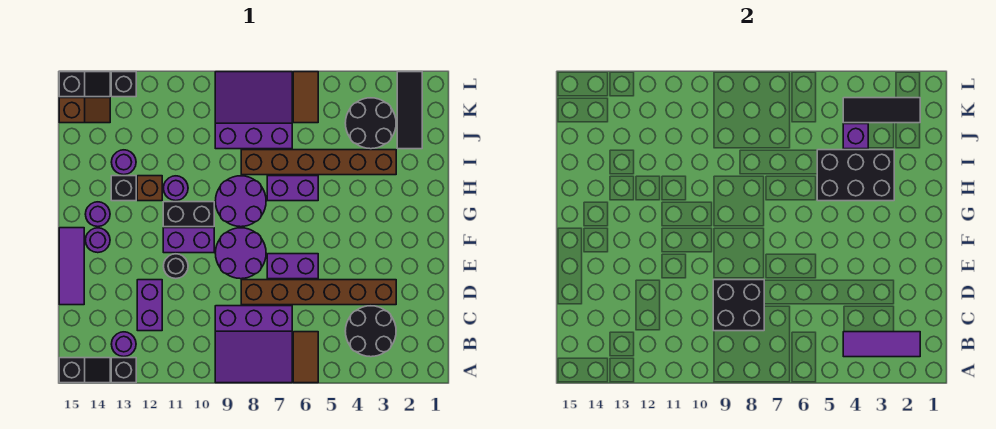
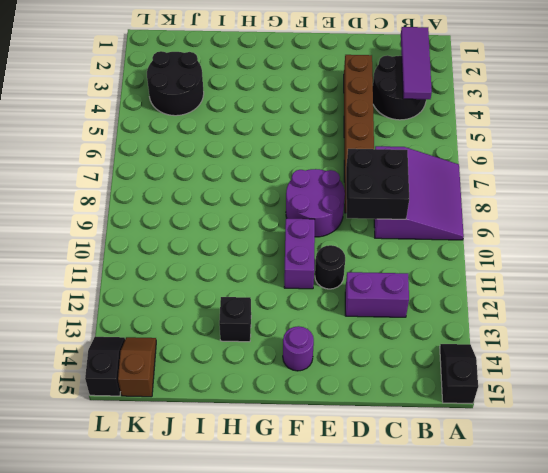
none -> brown 1x2 tile [293,332,318,383]
none -> black 1x1 brick [111,358,136,383]
none -> purple 1x1 round brick [111,332,136,357]
none -> purple 1x3 tile [59,228,84,305]

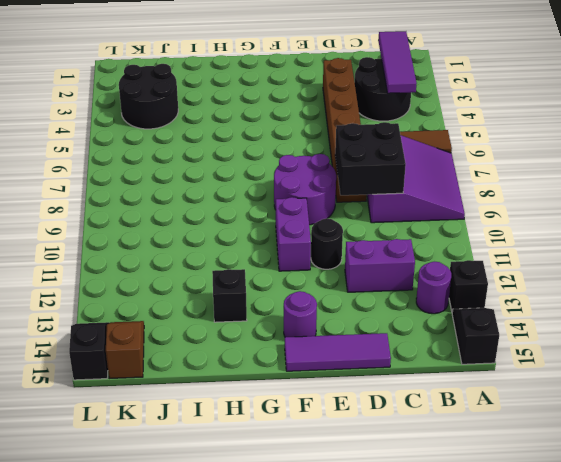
none -> purple 1x2 brick [267,254,318,279]
none -> purple 2x2 round brick [215,176,266,227]
none -> black 1x2 brick [163,202,214,227]
none -> purple 1x1 round brick [85,202,110,227]

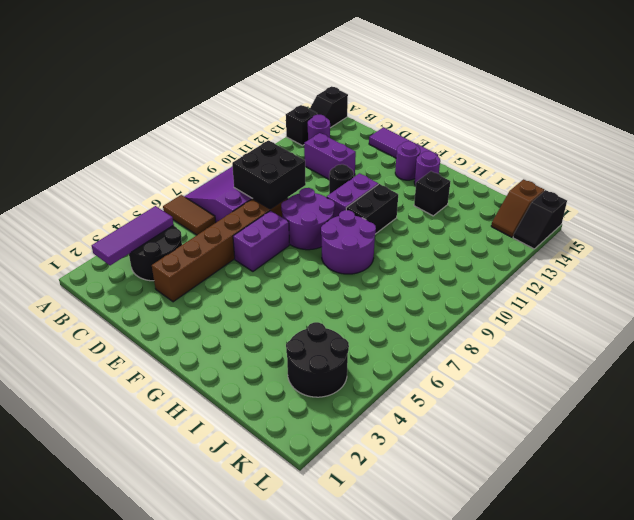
none -> purple 1x2 brick [267,176,318,201]
none -> purple 1x1 round brick [163,176,188,201]
none -> brown 1x1 brick [137,176,162,201]
none -> brown 1x6 brick [241,150,396,175]

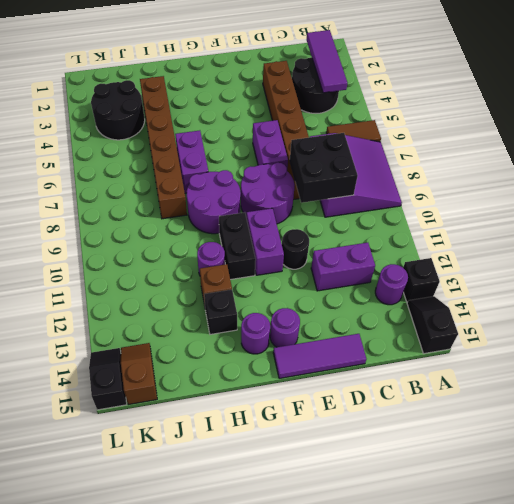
none -> purple 1x1 round brick [111,150,136,175]
none -> black 1x3 tile [397,72,422,149]
none -> purple 3x3 slope [215,72,292,149]
none -> brown 1x2 tile [293,72,318,123]

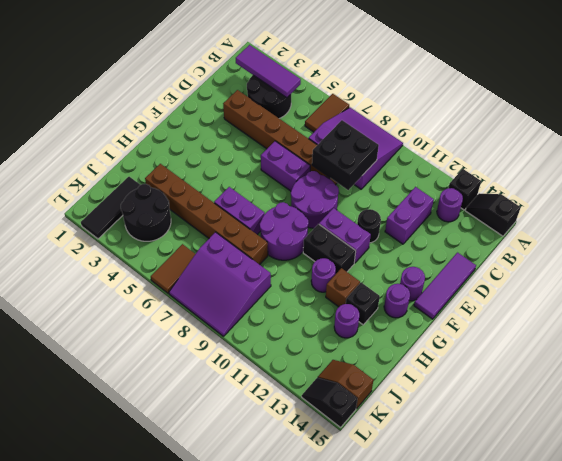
none -> black 1x1 brick [111,72,136,97]
none -> black 2x3 brick [817,150,894,201]
none -> purple 1x1 brick [843,124,868,149]
none -> black 1x3 tile [843,98,920,123]

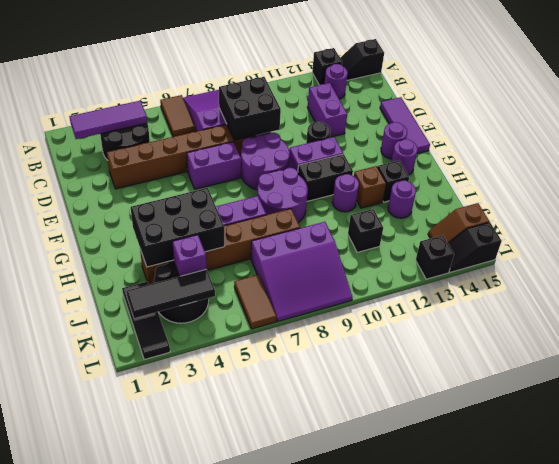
black 1x1 brick [348,209,383,252] -> none

